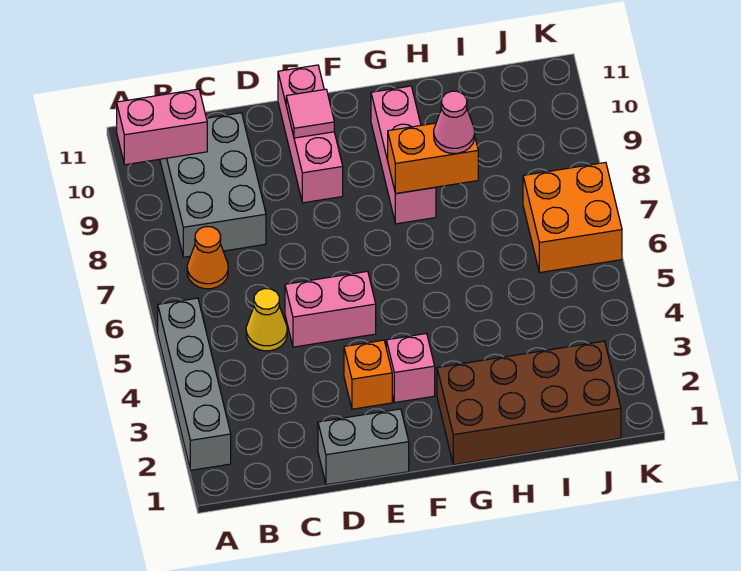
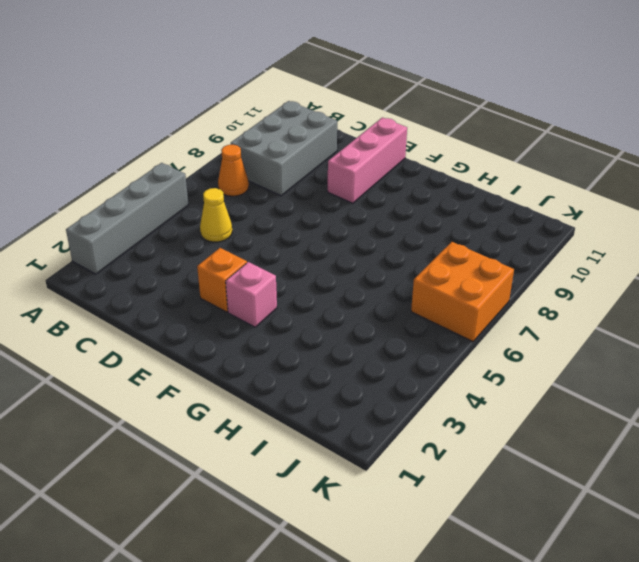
none -> grey 1x2 brick [318,409,409,485]
none -> pink 1x2 brick [285,271,376,347]
none -> brown 2x4 brick [437,341,621,465]

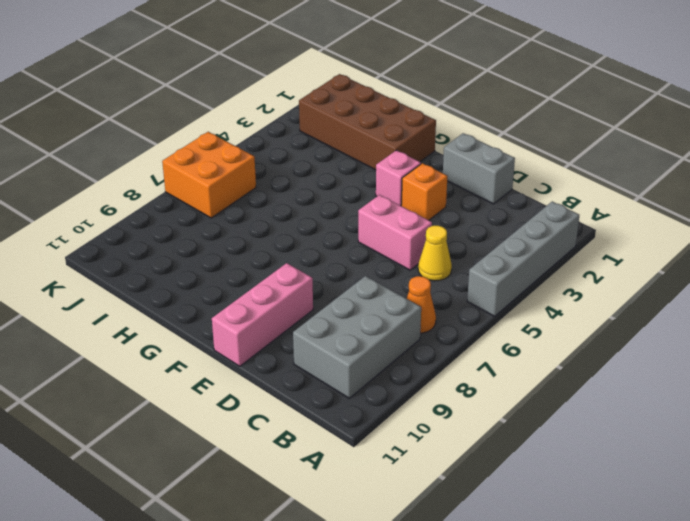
none -> pink 1x3 brick [371,86,436,224]
none -> pink 1x2 brick [117,89,207,165]
none -> pink 1x1 tile [286,89,334,138]

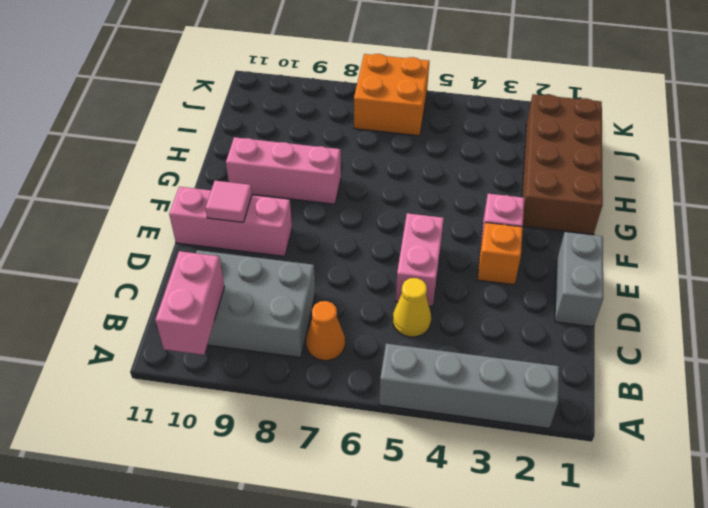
none -> orange 1x2 brick [388,123,478,194]
none -> pink 1x1 cone [434,91,475,153]

